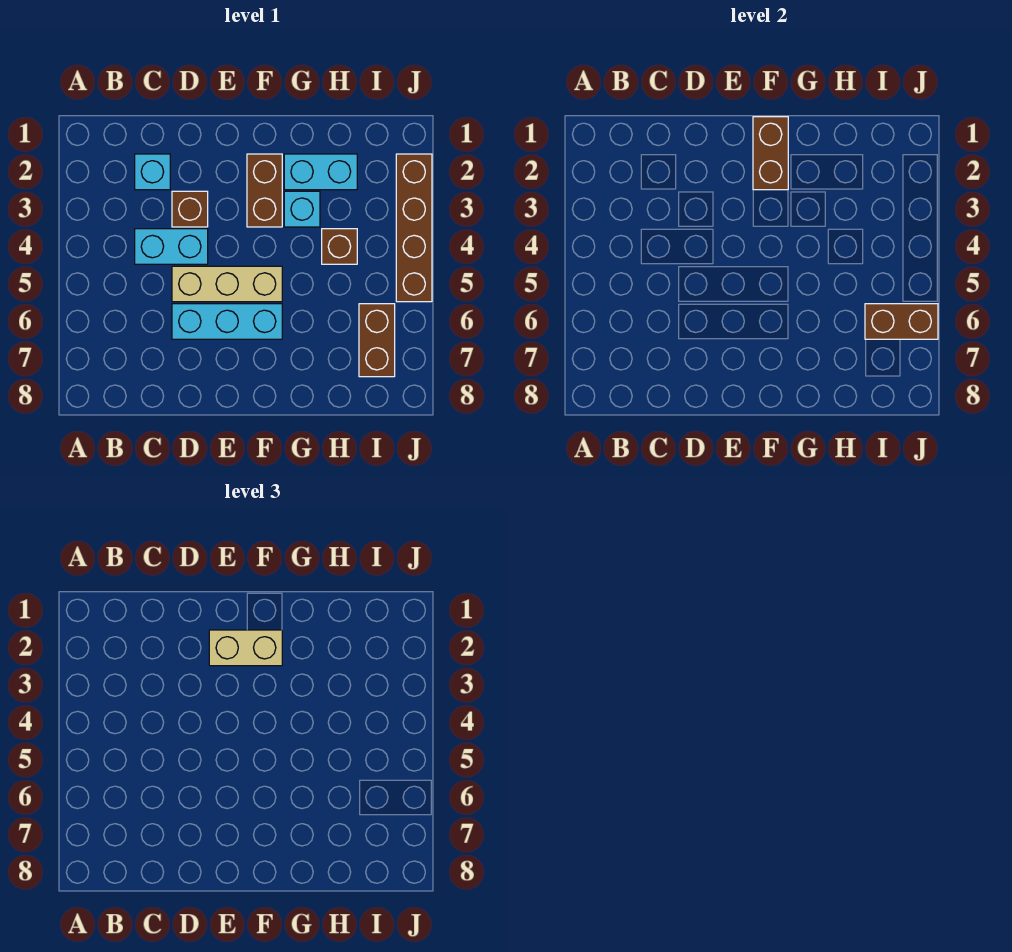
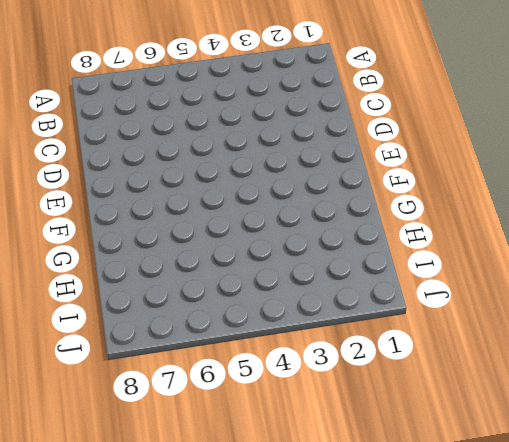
none -> cyan 1x1 brick [135,154,170,190]
none -> cyan 1x2 brick [135,229,208,264]
none -> brown 1x1 brick [172,191,208,227]

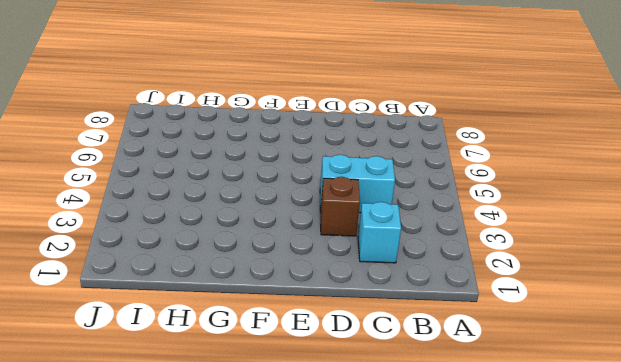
none -> tan 1x3 brick [172,266,282,302]
none -> cyan 1x3 brick [172,304,282,339]
none -> brown 1x2 brick [247,154,282,227]

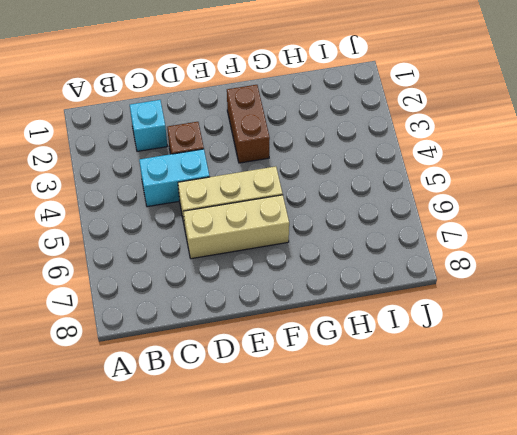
tan 1x3 brick [183,195,289,259] -> cyan 1x3 brick [172,304,282,339]
none -> cyan 1x2 brick [284,154,357,190]
none -> cyan 1x1 brick [284,191,320,227]
none -> brown 1x1 brick [322,229,357,264]

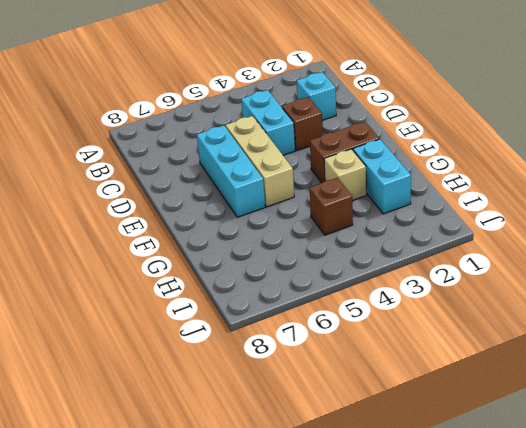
tan 1x1 brick [324,149,366,200] -> cyan 1x1 brick [284,191,320,227]
none -> brown 1x2 brick [359,304,395,377]
none -> brown 1x4 brick [396,154,432,302]
none -> brown 1x2 brick [753,117,788,190]

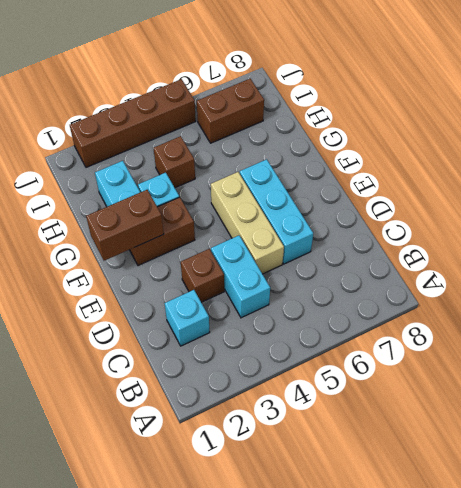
none -> brown 1x2 brick [865,304,938,339]
none -> tan 1x2 brick [209,630,282,666]

